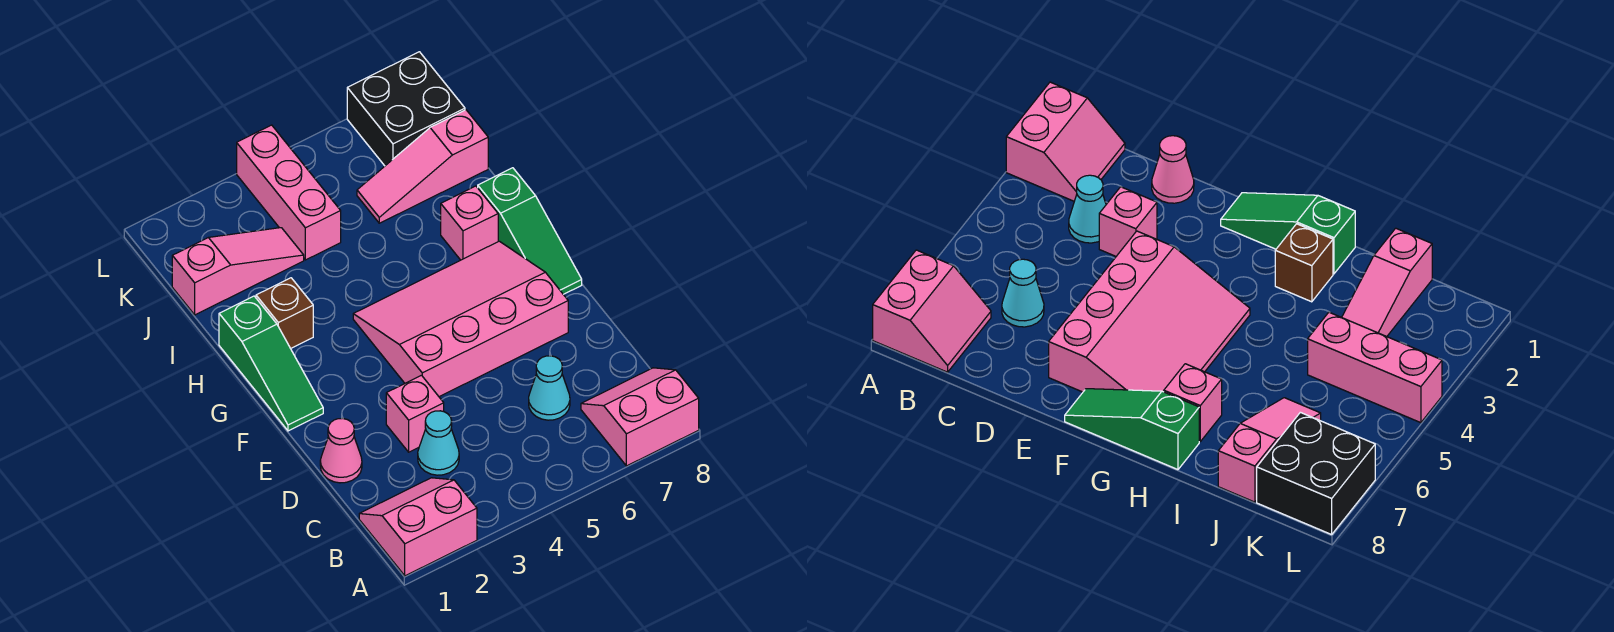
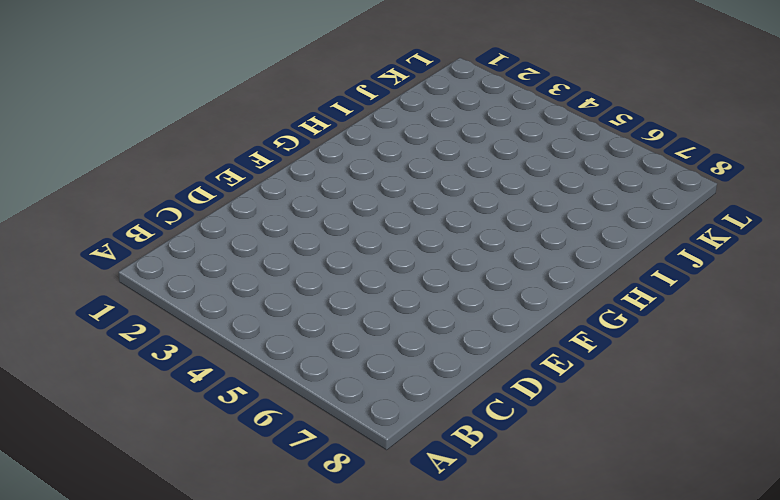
none -> pink 2x2 slope [359,478,477,576]
none -> pink 2x2 slope [581,368,699,466]
none -> cyan 1x1 cone [418,411,459,475]

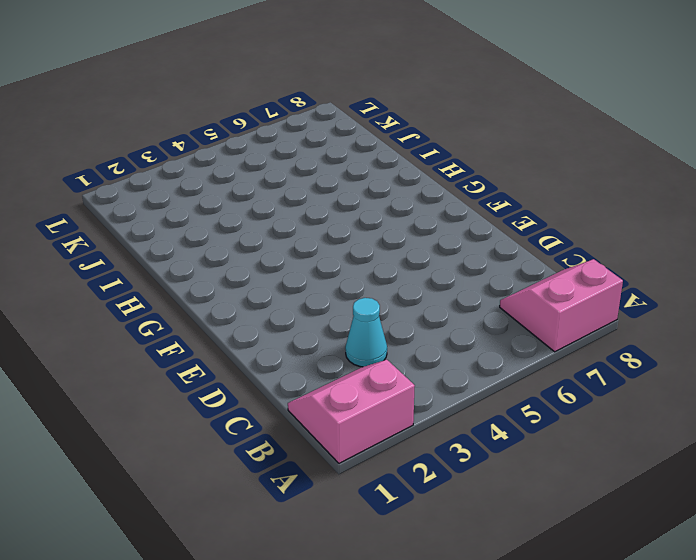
none -> cyan 1x1 cone [529,356,570,420]
none -> pink 1x1 cone [320,418,362,483]
none -> pink 1x1 brick [386,375,444,452]

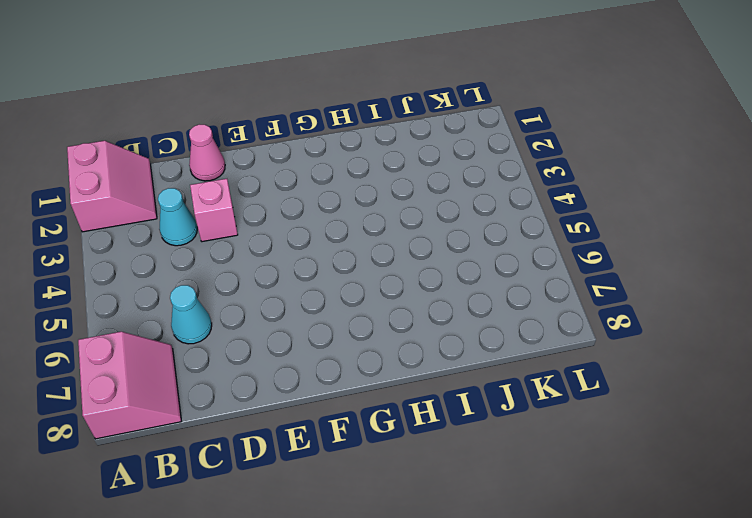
none -> pink 3x4 slope [353,241,568,397]
none -> green 1x3 slope [219,296,323,431]
none -> green 1x3 slope [478,168,582,294]

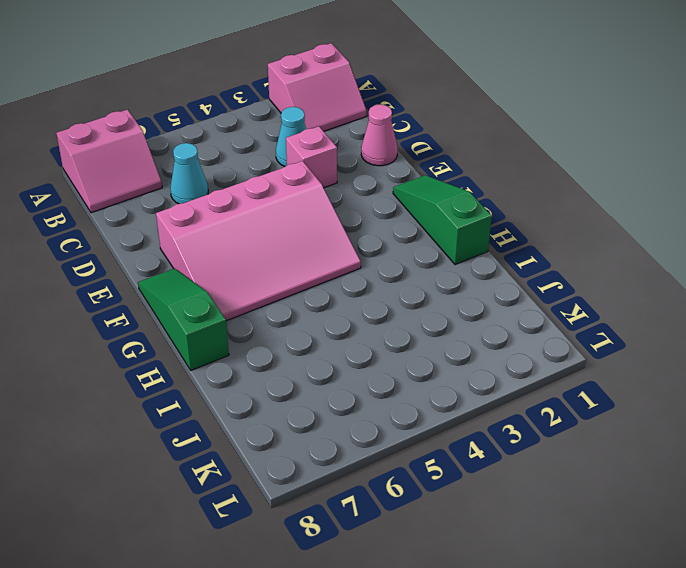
none -> brown 1x1 brick [256,278,313,349]
none -> pink 1x1 brick [441,186,498,260]
none -> pink 1x3 slope [172,228,304,315]

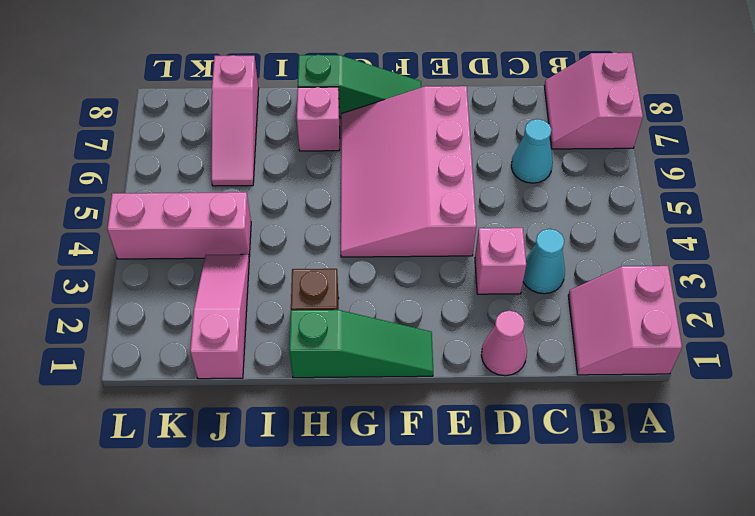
none -> black 2x2 brick [347,52,465,166]

